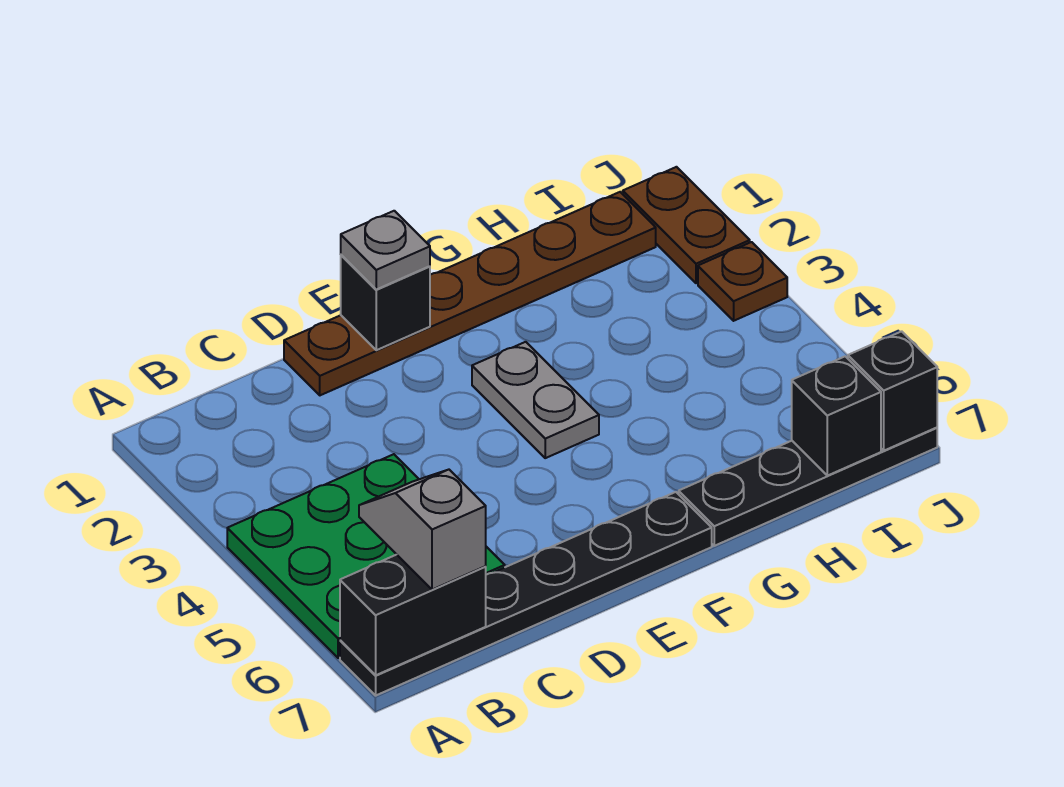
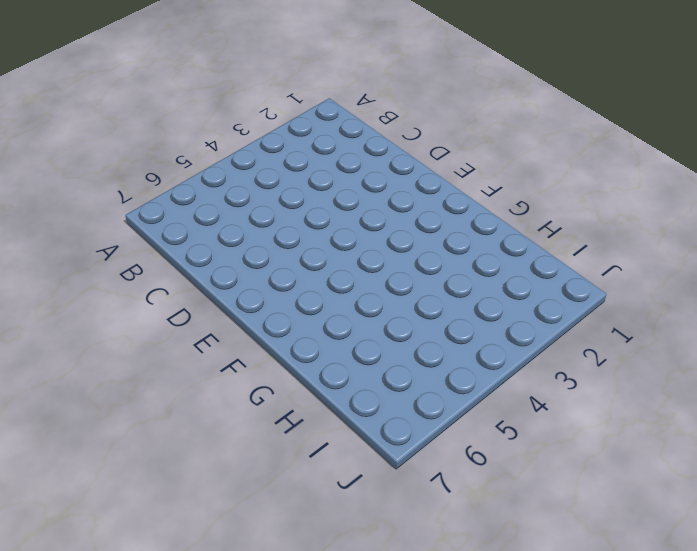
none -> green 3x3 plate [227,454,505,658]
none -> black 1x6 plate [340,492,712,695]
none -> brown 1x6 plate [284,192,656,395]

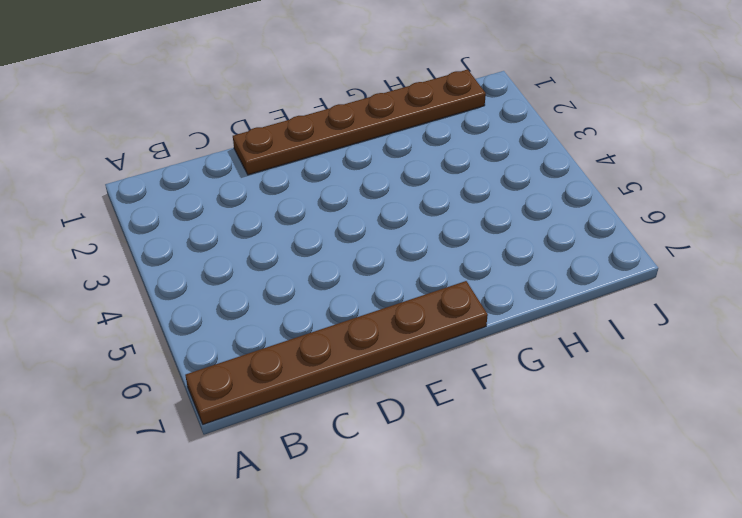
brown 1x6 plate [185,281,488,424] -> black 1x6 plate [340,492,712,695]
none -> green 3x3 plate [227,454,505,658]
none -> grey 1x2 plate [472,342,599,458]
none -> black 1x4 plate [679,428,937,546]

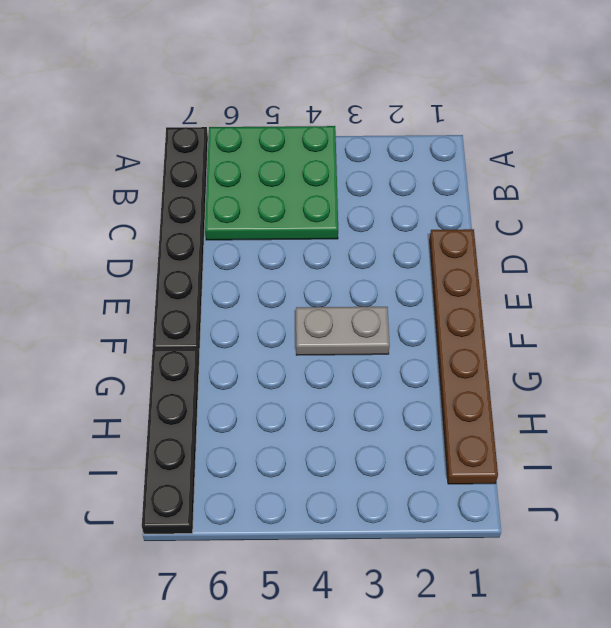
none -> brown 1x2 plate [623,167,750,283]
none -> brown 1x1 plate [698,242,787,321]
none -> black 1x2 brick [340,555,486,675]

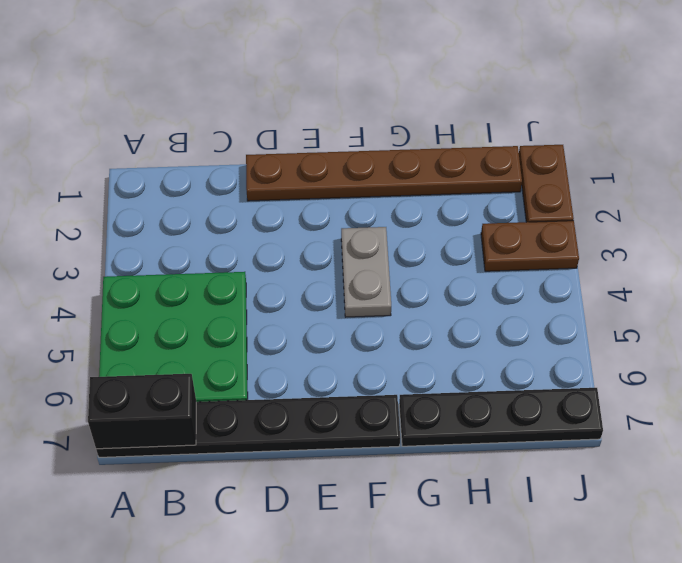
brown 1x2 plate [481,221,579,271] -> brown 1x1 plate [698,242,787,321]
none -> black 1x1 brick [341,255,430,350]
none -> black 1x1 brick [792,356,881,476]
none -> black 1x1 brick [848,331,937,451]

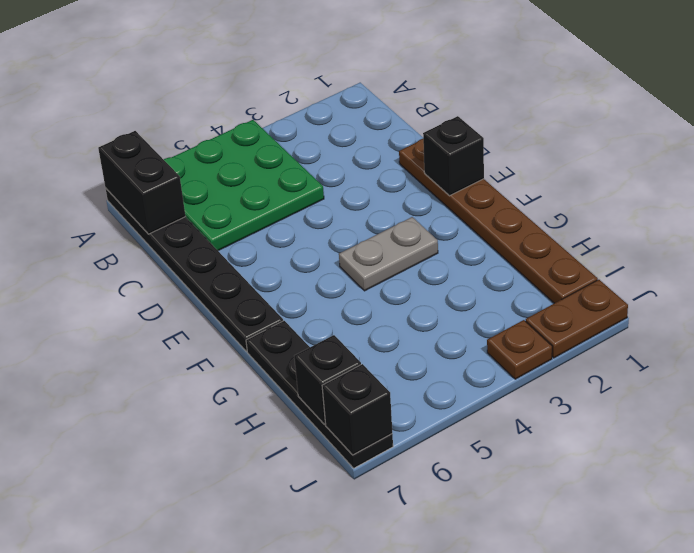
none -> grey 1x2 slope [359,470,486,590]
none -> grey 1x1 plate [341,211,430,289]

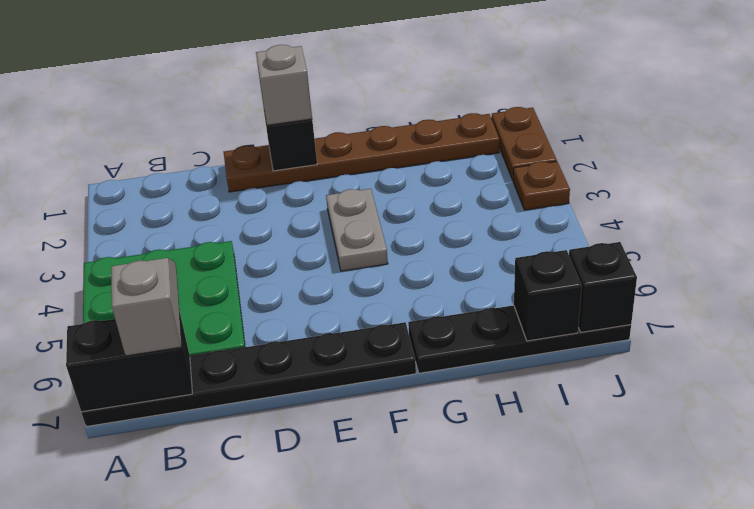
grey 1x1 brick [256,45,312,125] -> grey 1x1 plate [341,211,430,289]

